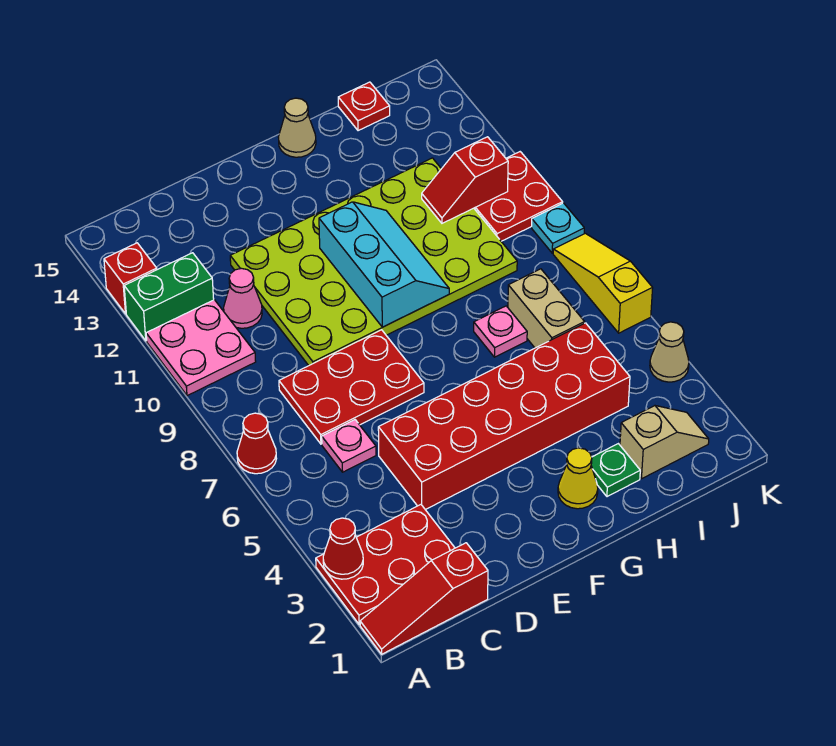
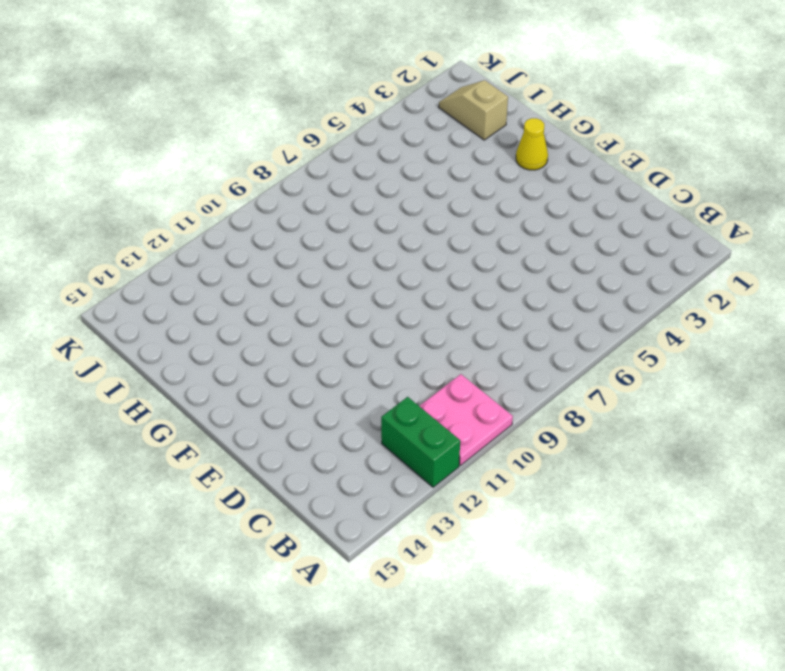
none -> red 1x3 slope [360,543,488,654]
none -> red 2x3 plate [316,505,455,624]
none -> red 1x1 cone [237,413,277,474]

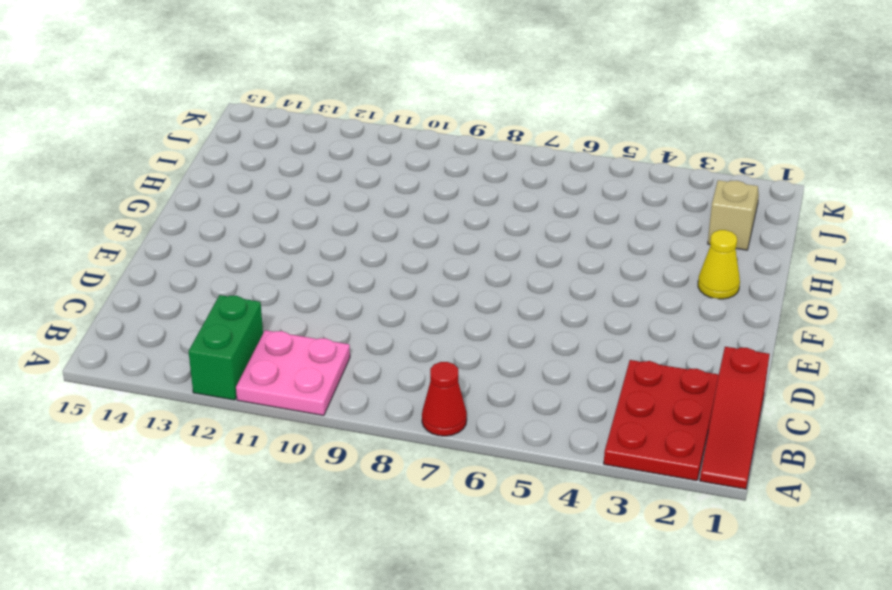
none -> red 1x1 brick [104,243,157,314]
none -> pink 1x1 plate [322,420,376,472]
none -> red 2x3 plate [279,330,424,444]

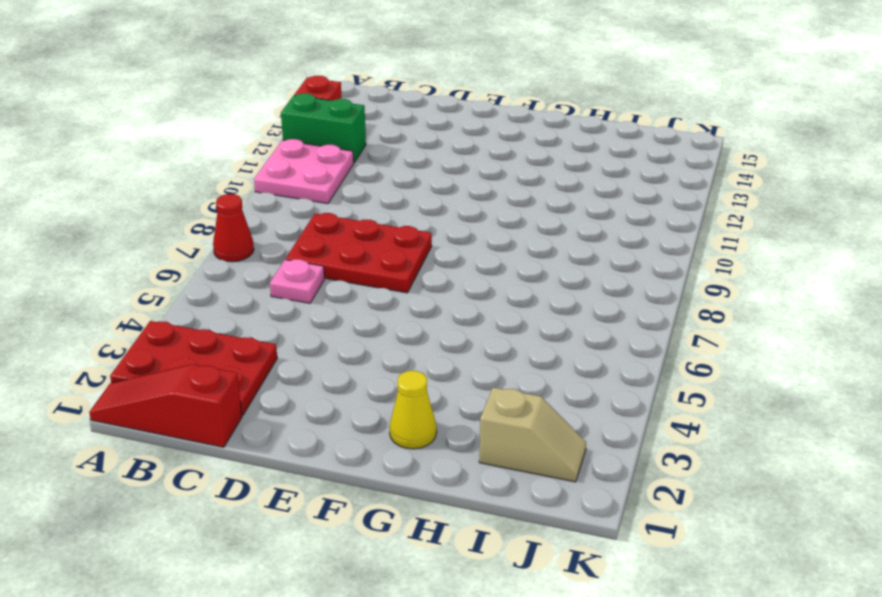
none -> pink 1x1 cone [224,268,262,328]
none -> red 2x6 brick [378,323,630,510]
none -> lime 4x6 plate [230,158,517,365]

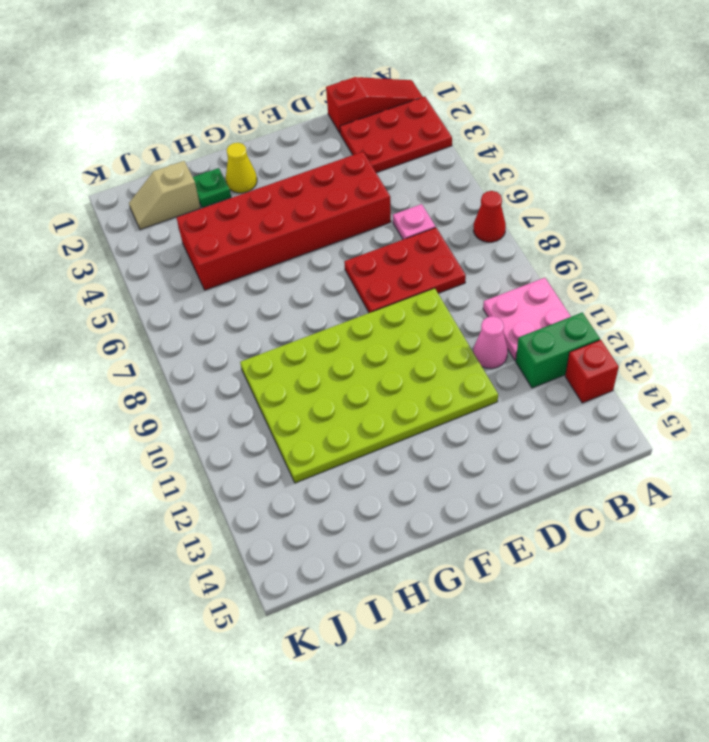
none -> tan 1x1 cone [278,98,316,157]
none -> pink 1x1 plate [474,306,527,357]
none -> tan 1x2 brick [508,269,584,348]

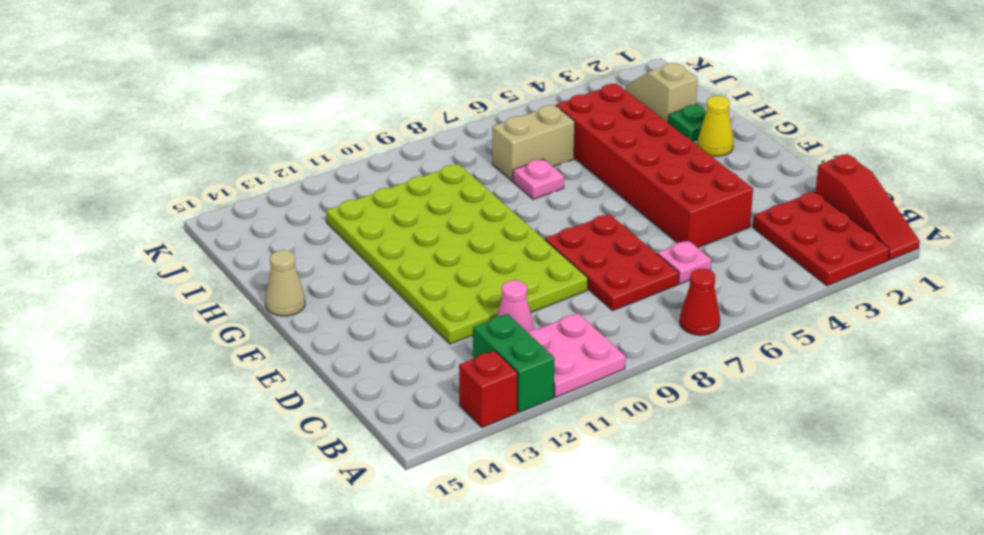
none -> red 1x1 plate [338,82,390,131]
none -> red 2x2 plate [474,152,563,241]
none -> tan 1x1 cone [650,322,689,382]

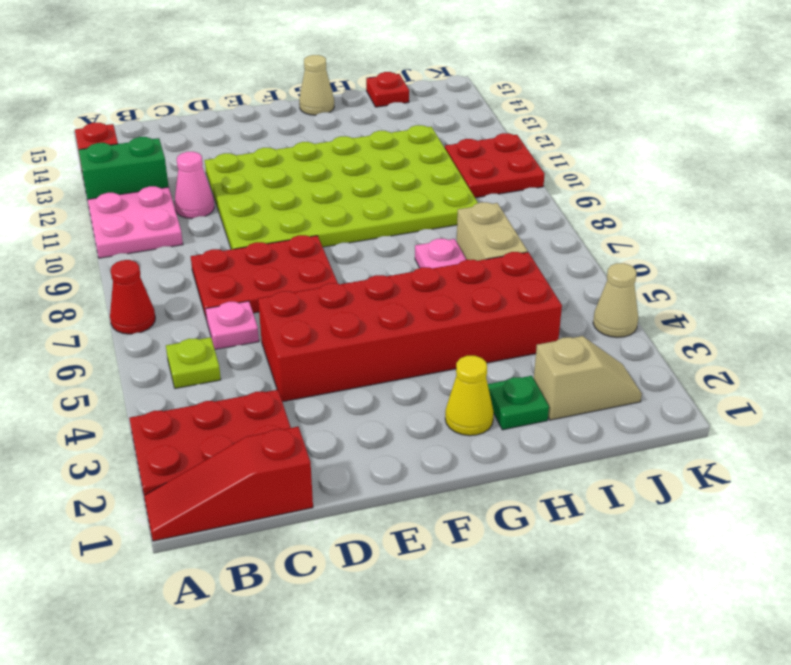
lime 1x1 plate [166,337,221,388] -> none
none -> yellow 1x3 slope [553,233,653,333]
none -> cyan 1x1 plate [532,203,584,253]
none -> red 1x1 cone [323,518,363,579]

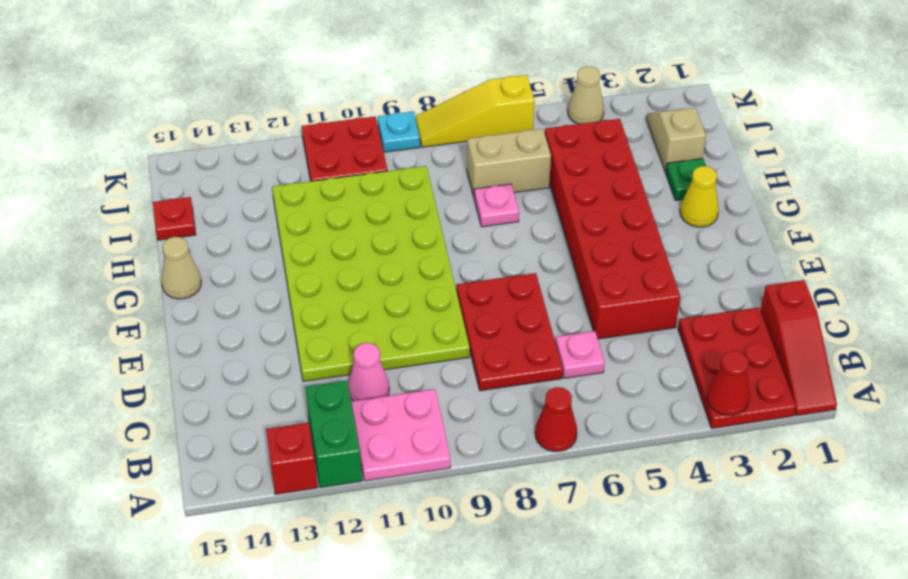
none -> cyan 2x3 slope [319,202,449,327]
none -> red 1x2 slope [422,137,508,223]

